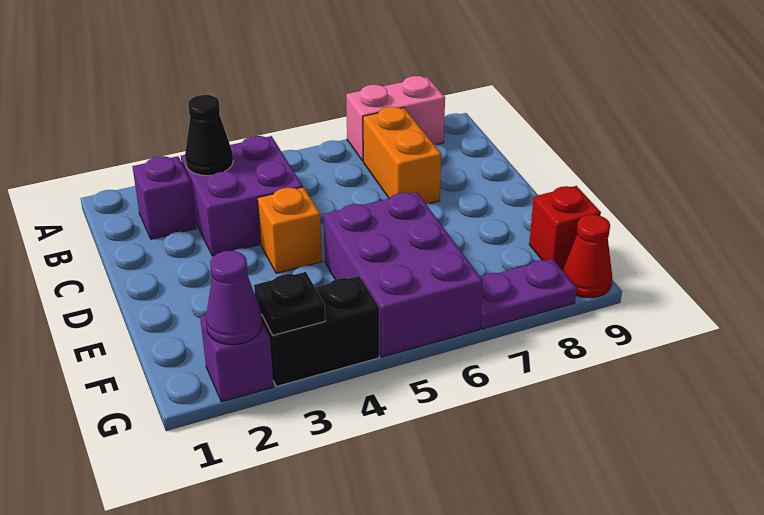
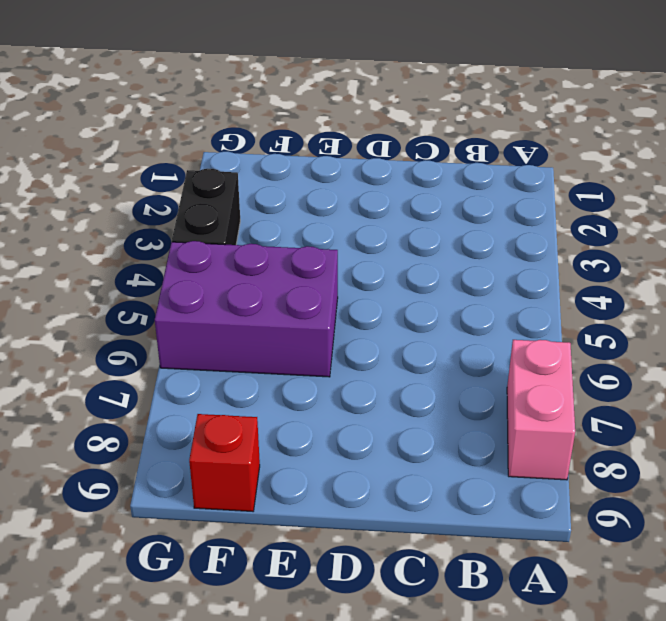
none -> purple 1x1 brick [132,156,196,239]
none -> purple 2x2 brick [181,136,303,256]
none -> orange 1x2 brick [363,107,441,204]

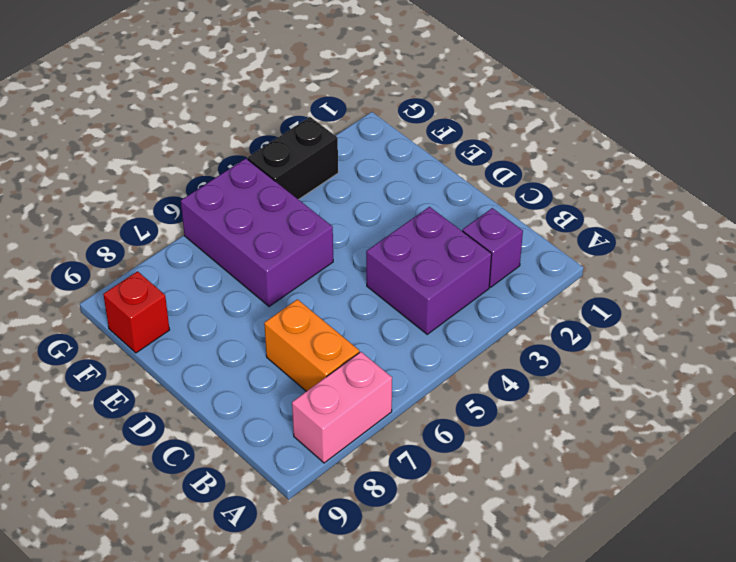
none -> orange 1x1 brick [258,187,322,273]
none -> purple 1x1 brick [200,315,274,402]
none -> purple 1x2 plate [480,259,577,329]

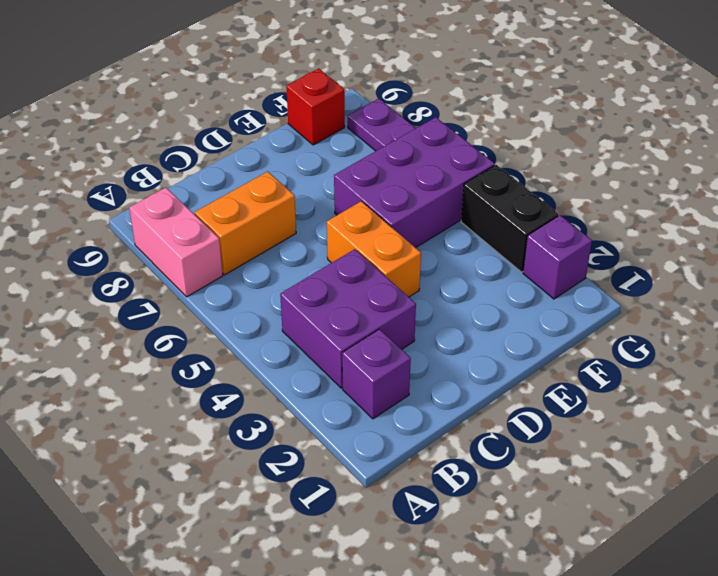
orange 1x2 brick [327,201,421,297] -> orange 1x1 brick [258,187,322,273]
none -> red 1x1 cone [563,215,612,298]
none -> black 1x1 cone [185,95,233,176]
none -> purple 1x1 cone [206,251,262,345]

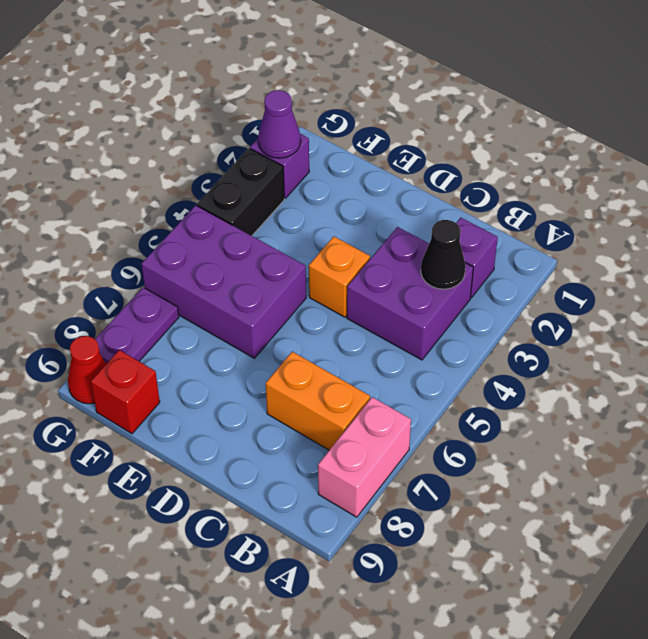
none -> black 1x1 plate [254,272,325,335]

